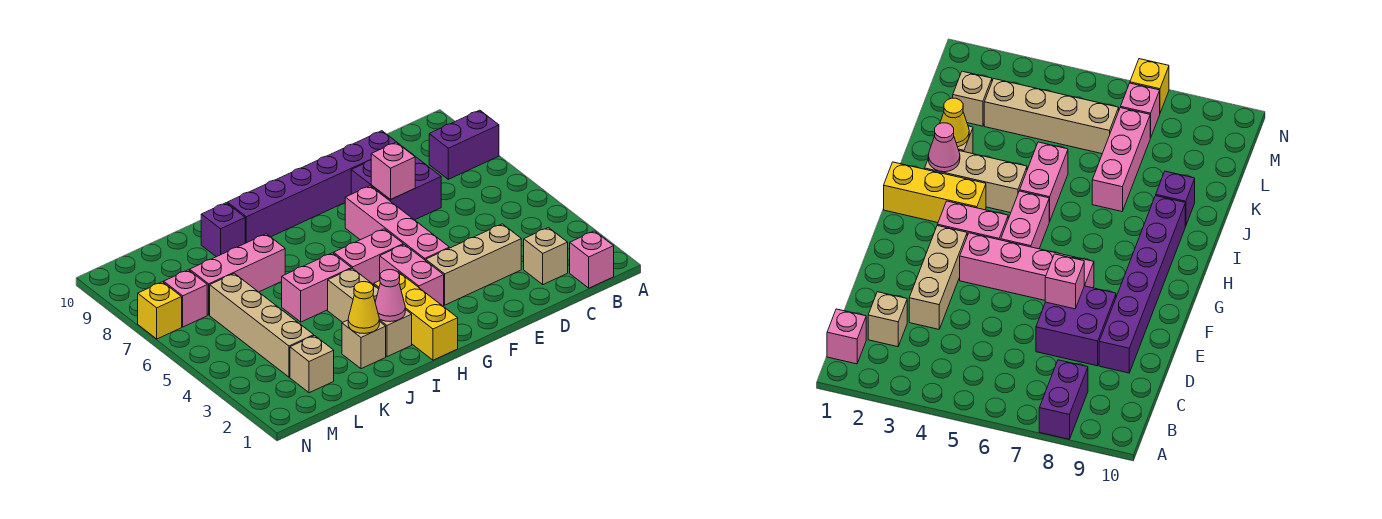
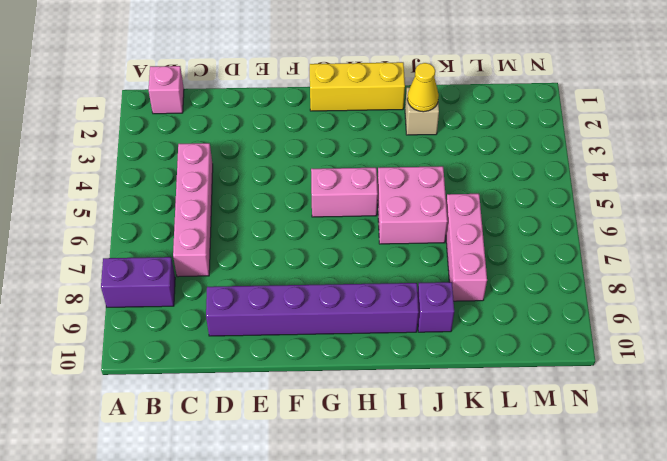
pink 1x4 brick [173,143,213,277] -> pink 1x4 brick moved to [345,186,449,261]
yellow 1x3 brick [310,62,405,111] -> yellow 1x3 brick turned to [374,272,458,360]
pink 2x2 brick [377,166,447,244] -> pink 1x2 brick [282,253,351,322]
pink 1x3 brick [446,194,487,301] -> pink 1x3 brick turned to [190,234,285,315]
none -> tan 1x1 brick [524,227,568,285]
none -> tan 1x3 brick [426,224,521,305]
none -> purple 2x2 brick [351,147,441,220]

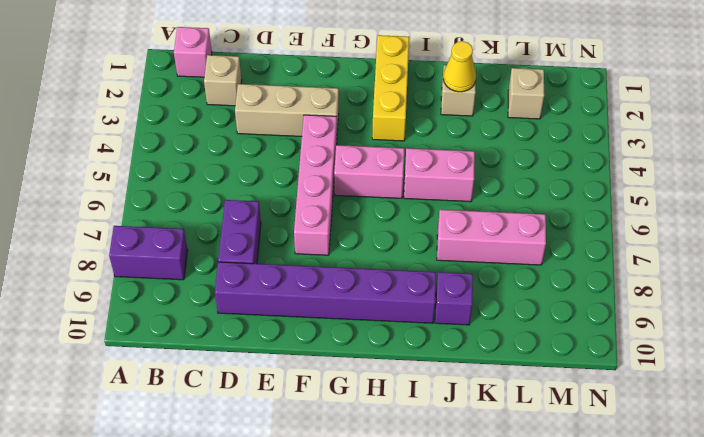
purple 1x2 brick [218,200,261,264] -> purple 2x2 brick [351,147,441,220]
none -> pink 1x2 brick [380,244,444,306]
none -> tan 1x3 brick [328,268,412,357]
none -> tan 1x4 brick [210,273,314,377]

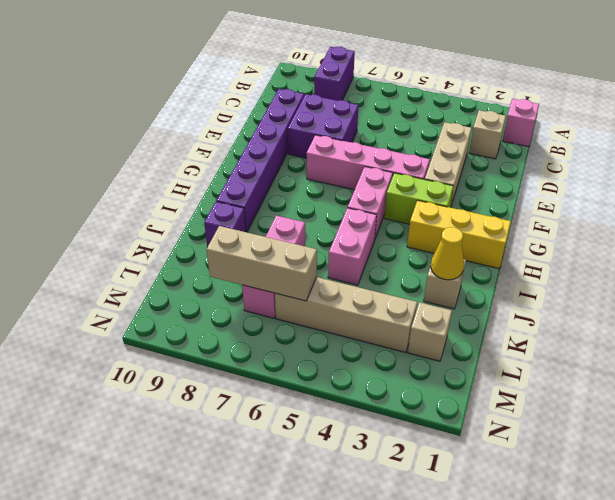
lime 1x2 brick [385,173,454,224] -> pink 1x2 brick [380,244,444,306]
tan 1x3 brick [207,226,317,301] -> tan 1x3 brick moved to [328,268,412,357]
none -> pink 1x1 brick [164,270,207,327]
none -> yellow 1x1 brick [138,282,182,339]
none -> pink 1x1 brick [371,142,415,200]

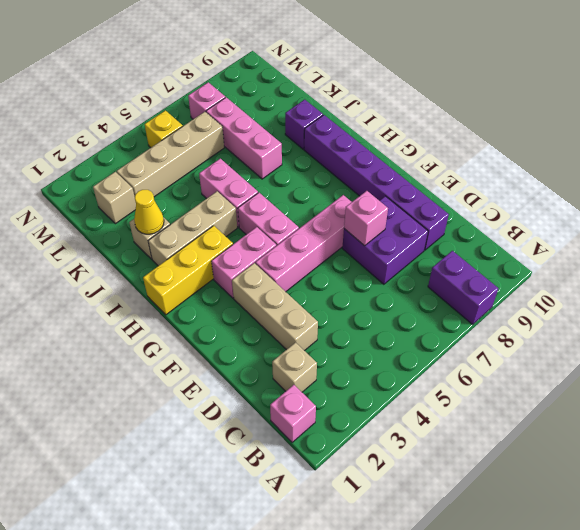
yellow 1x1 brick [145,111,183,148] -> yellow 1x1 brick moved to [138,282,182,339]
none -> pink 1x1 cone [375,270,405,322]

